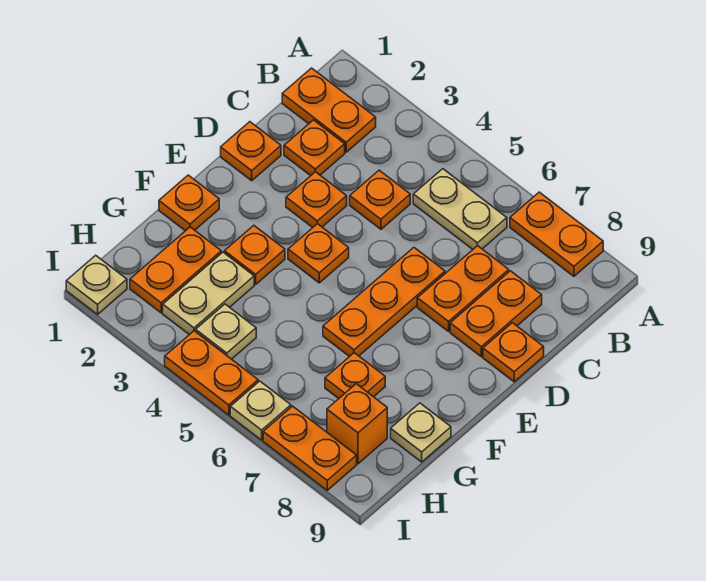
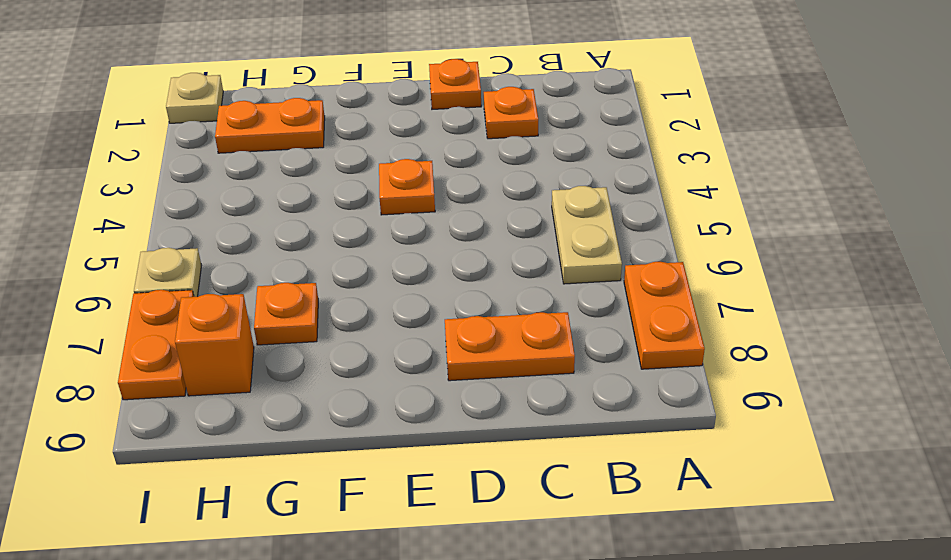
none -> orange 1x2 plate [282,68,376,152]
none -> orange 1x1 plate [350,170,410,229]
none -> orange 1x2 plate [417,246,509,331]

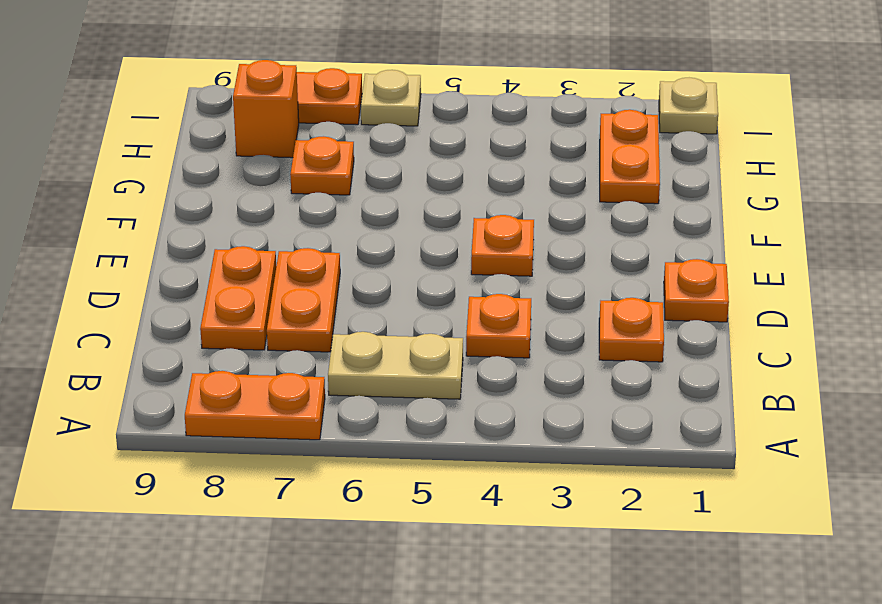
none -> orange 1x2 plate [282,68,376,152]
none -> orange 1x1 plate [286,172,347,228]
none -> orange 1x3 plate [323,248,445,357]

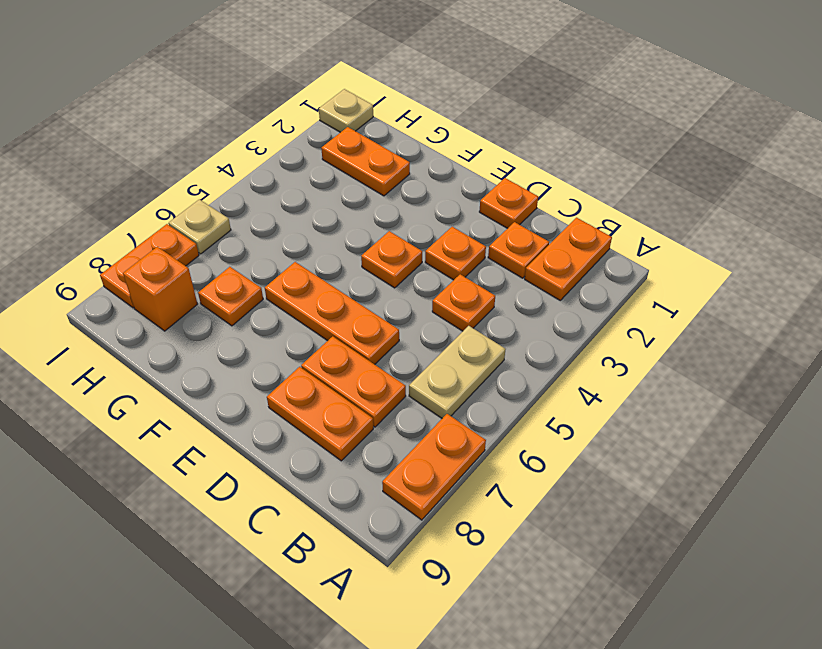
none -> orange 1x1 plate [483,323,544,382]
none -> orange 1x1 plate [159,175,219,231]
none -> orange 1x1 plate [224,226,285,284]

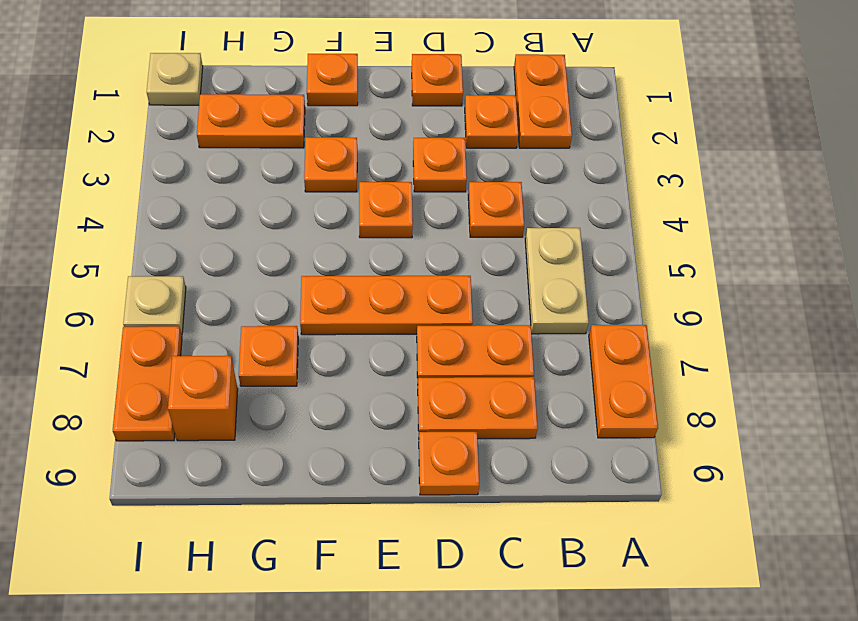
none -> tan 1x2 plate [163,252,254,335]
none -> tan 1x1 plate [391,403,451,462]
none -> tan 1x1 plate [196,304,256,359]

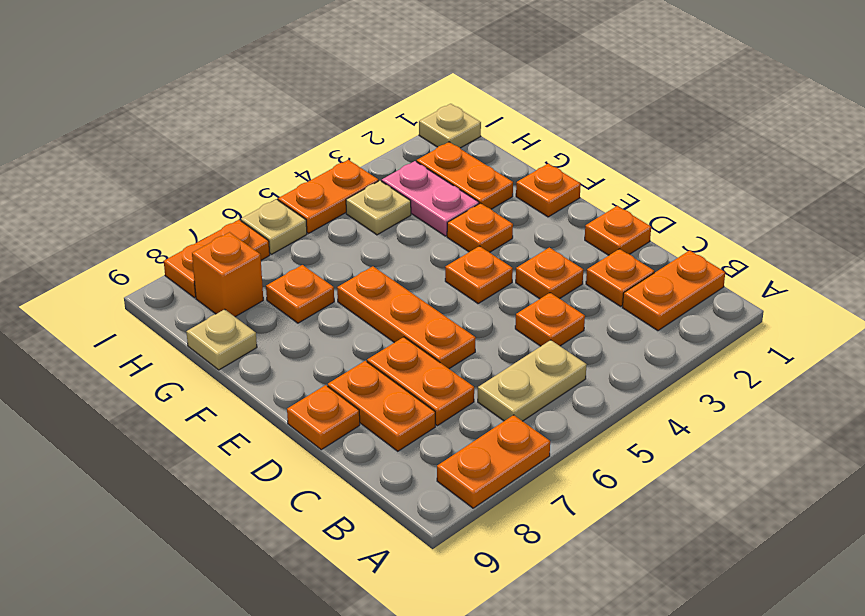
pink 1x2 plate [382,161,479,236] -> tan 1x2 plate [163,252,254,335]

